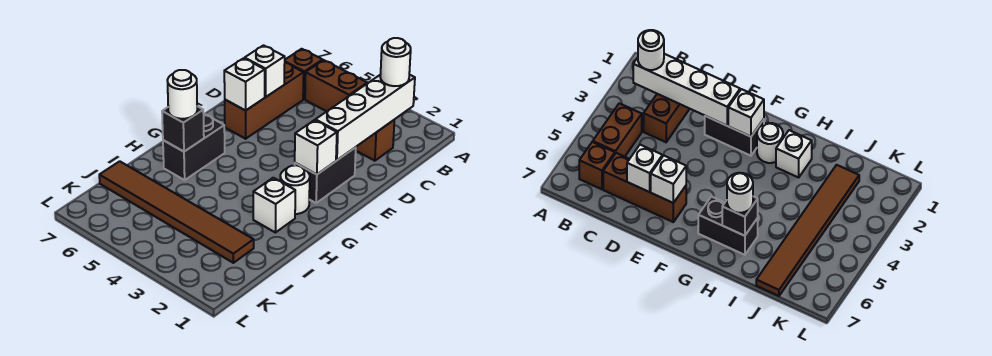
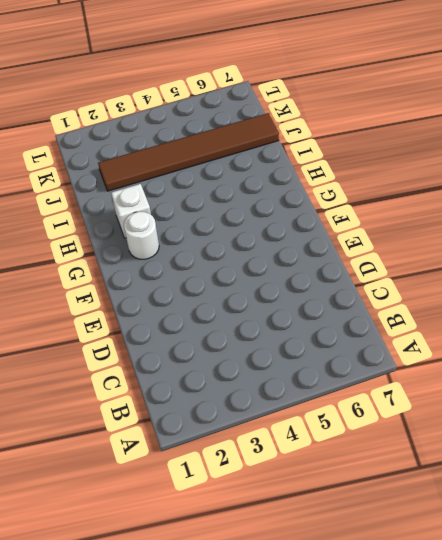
none -> brown 1x2 brick [305,60,367,111]
none -> brown 1x1 brick [285,49,323,99]
none -> brown 1x2 brick [356,120,394,161]

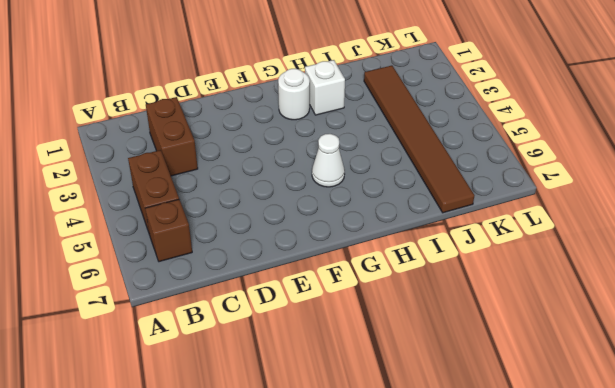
white 1x1 cone [312,134,345,187] -> none
none -> brown 1x3 brick [225,63,304,139]
none -> black 1x2 brick [295,147,356,203]
none -> black 1x2 brick [163,114,225,180]

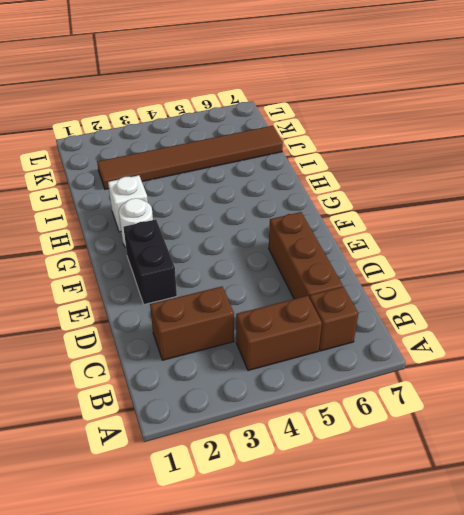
none -> black 1x2 brick [163,114,225,180]
none -> white 1x4 brick [315,74,415,160]
none -> white 1x1 brick [245,45,285,97]

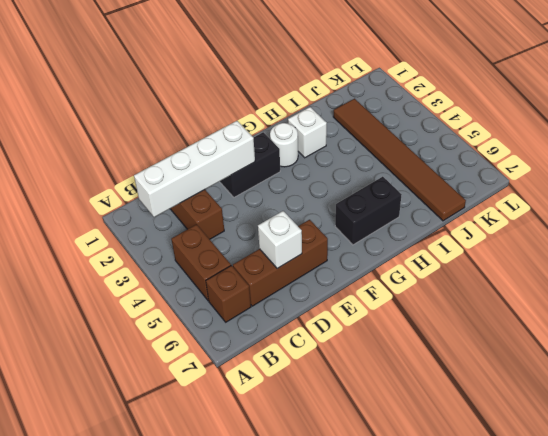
none -> white 1x1 brick [224,58,265,111]
none -> white 1x1 brick [295,120,337,175]
none -> black 1x1 brick [162,106,204,152]

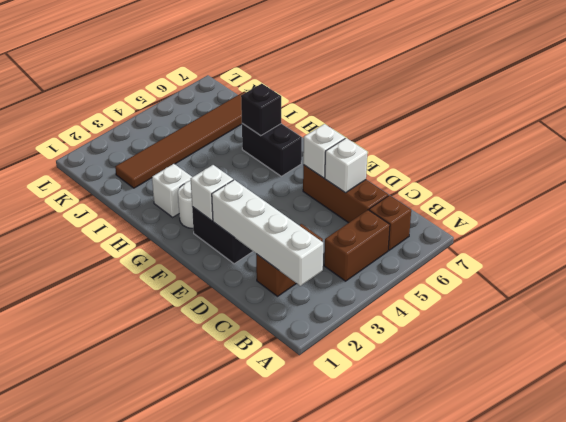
none -> white 1x1 round brick [380,38,411,86]
none -> white 1x1 round brick [167,70,197,119]

